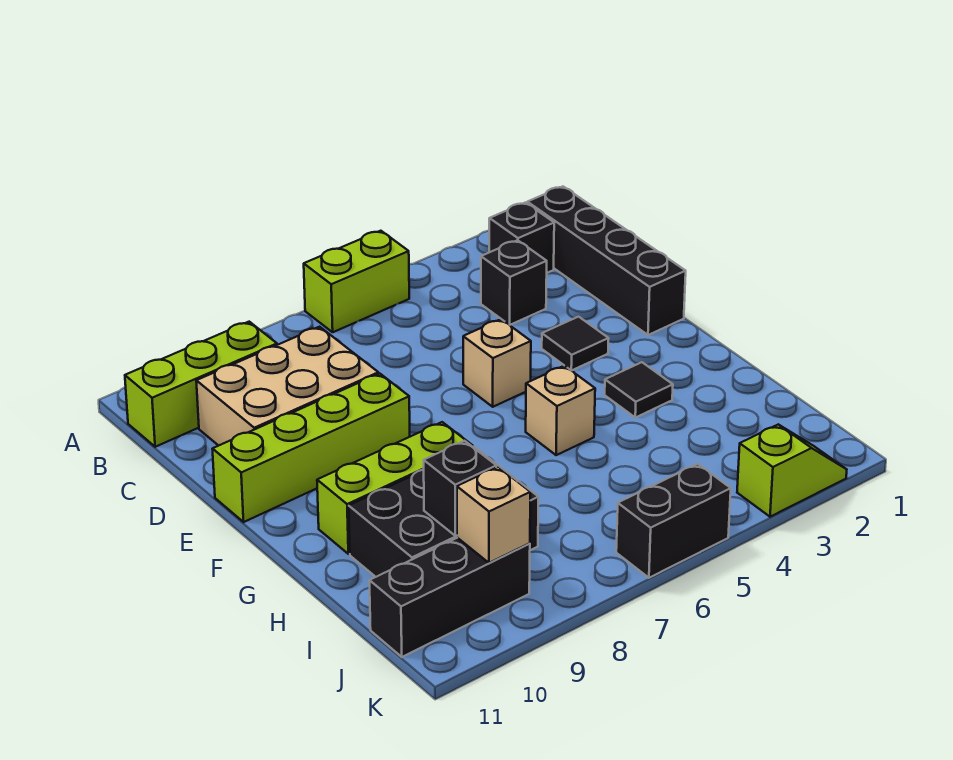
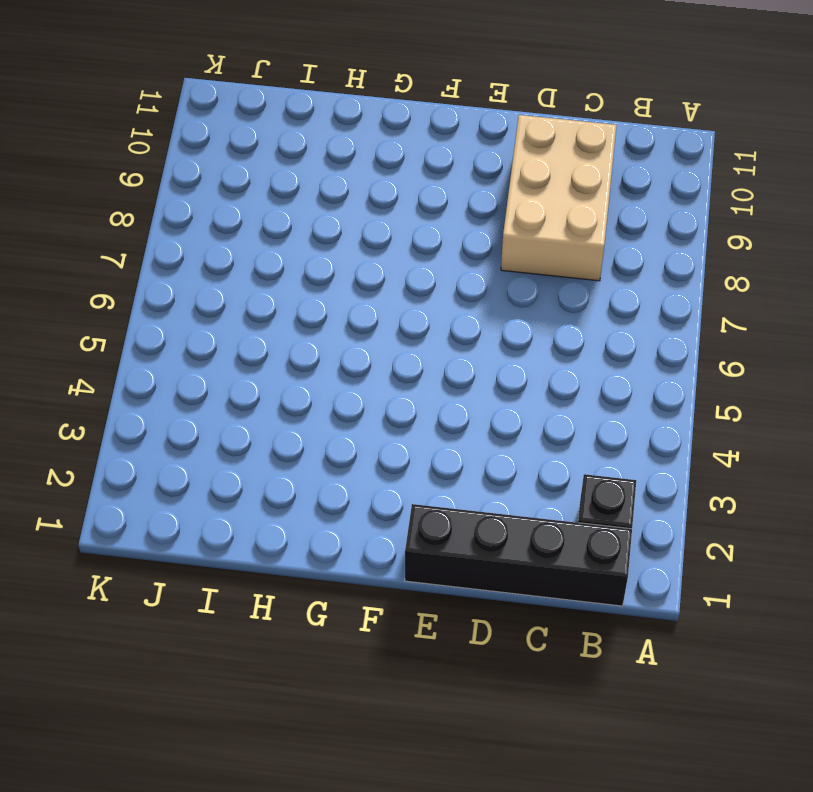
none -> lime 1x2 brick [304,231,409,332]
none -> lime 1x3 brick [125,322,277,447]
none -> black 1x1 brick [481,240,547,325]

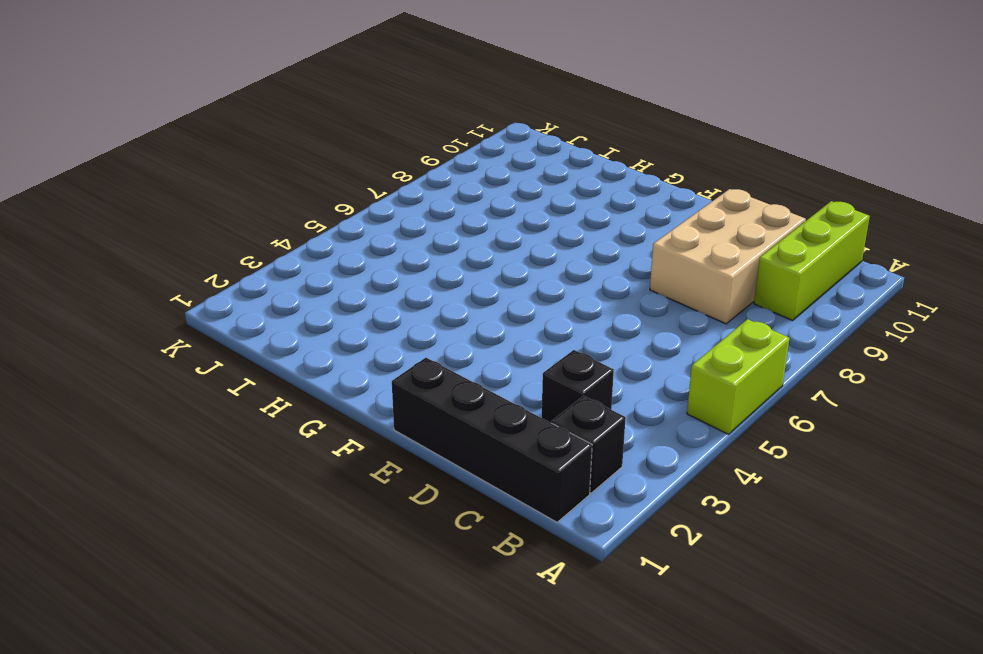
none -> black 1x1 tile [542,317,609,370]
none -> tan 1x1 brick [463,319,531,407]
none -> lime 1x4 brick [213,374,410,522]

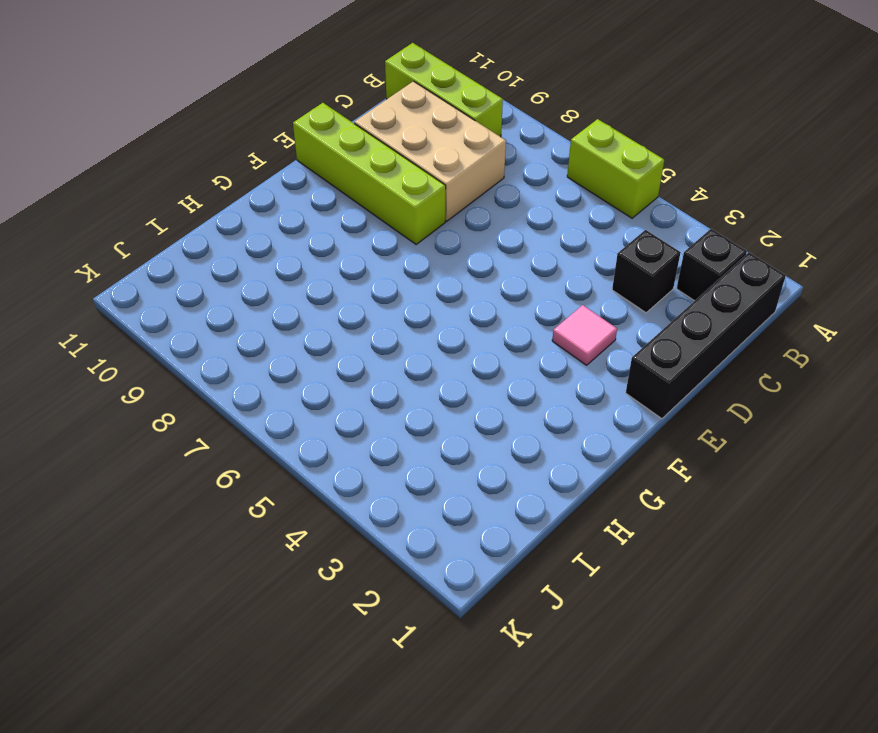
pink 1x1 tile [552,305,617,365] -> black 1x1 tile [542,317,609,370]
none -> tan 1x1 brick [463,319,531,407]
none -> black 1x1 tile [605,362,673,418]
none -> tan 1x1 brick [526,366,595,455]

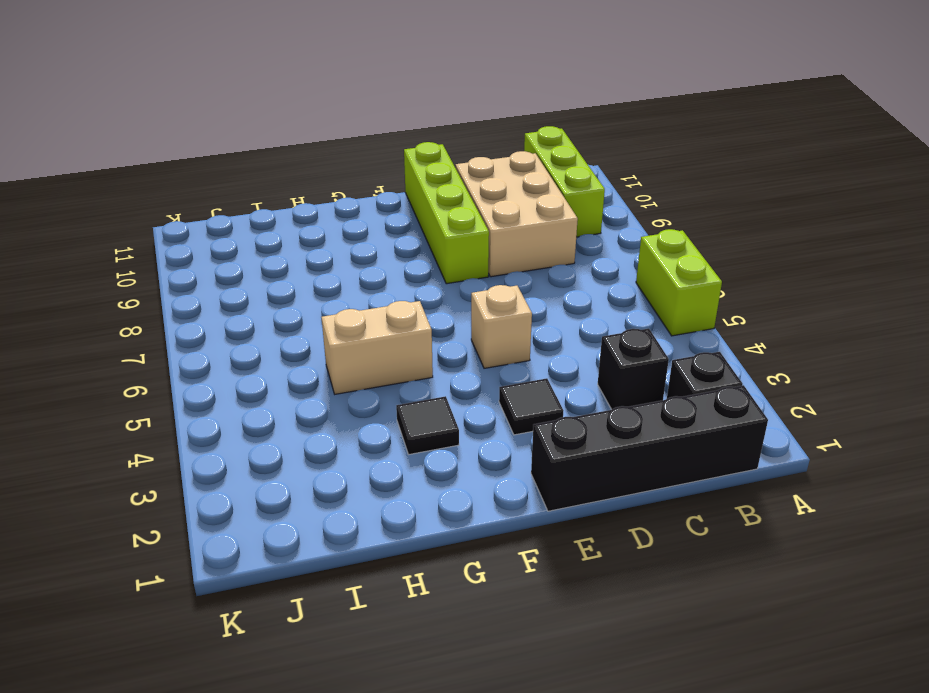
tan 1x2 brick [322,301,433,394] -> tan 1x1 brick [526,366,595,455]
none -> lime 1x3 brick [317,422,473,554]
none -> black 2x3 brick [349,447,539,577]
none -> black 1x3 brick [369,538,530,657]

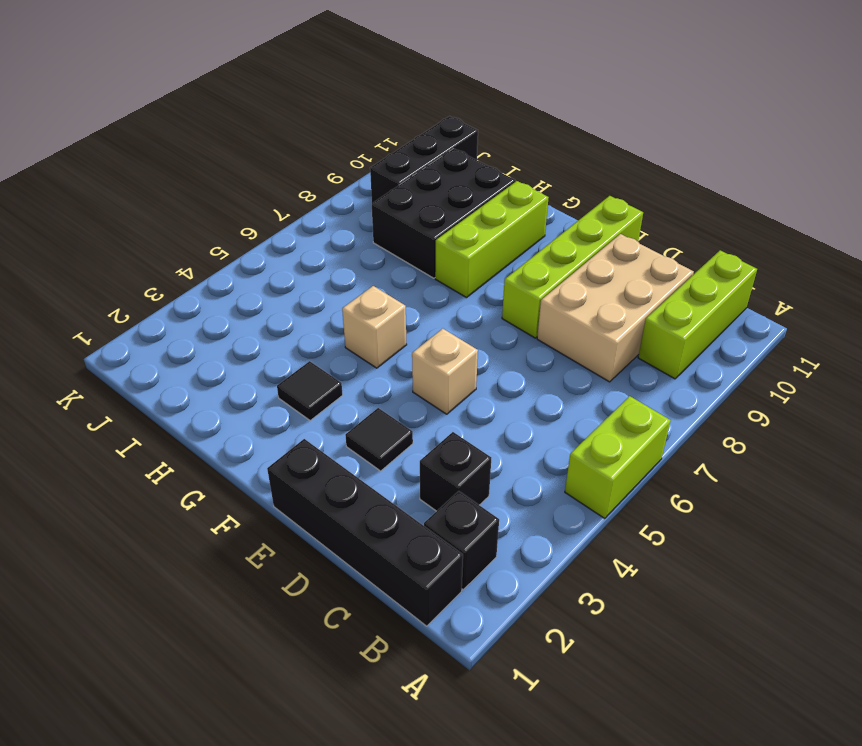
none -> lime 1x2 slope [737,425,847,517]
none -> black 1x2 brick [616,464,731,578]
none -> black 1x1 brick [424,441,496,536]

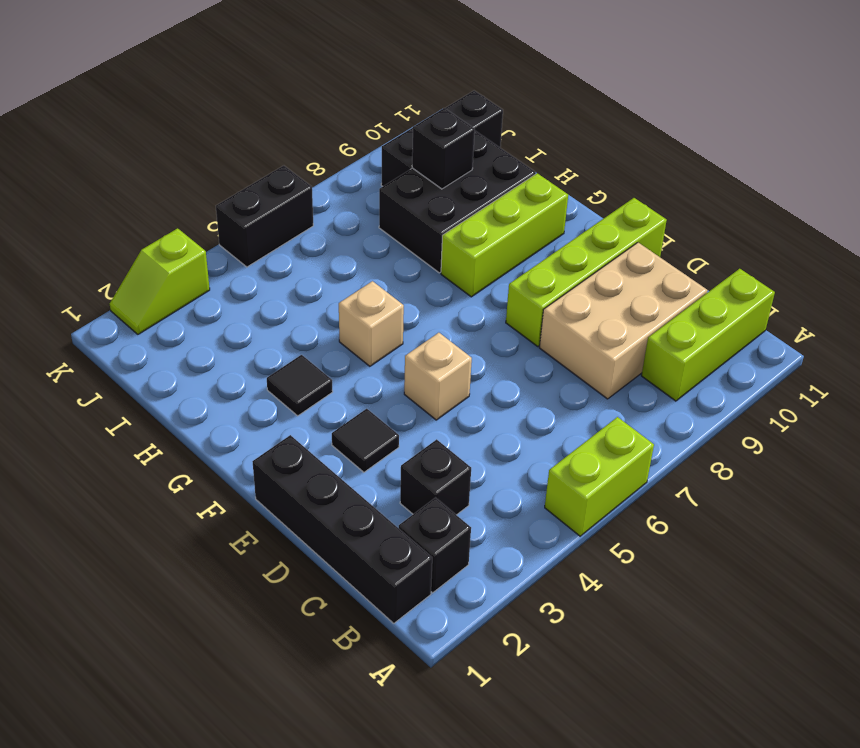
none -> tan 1x1 brick [457,467,530,563]

